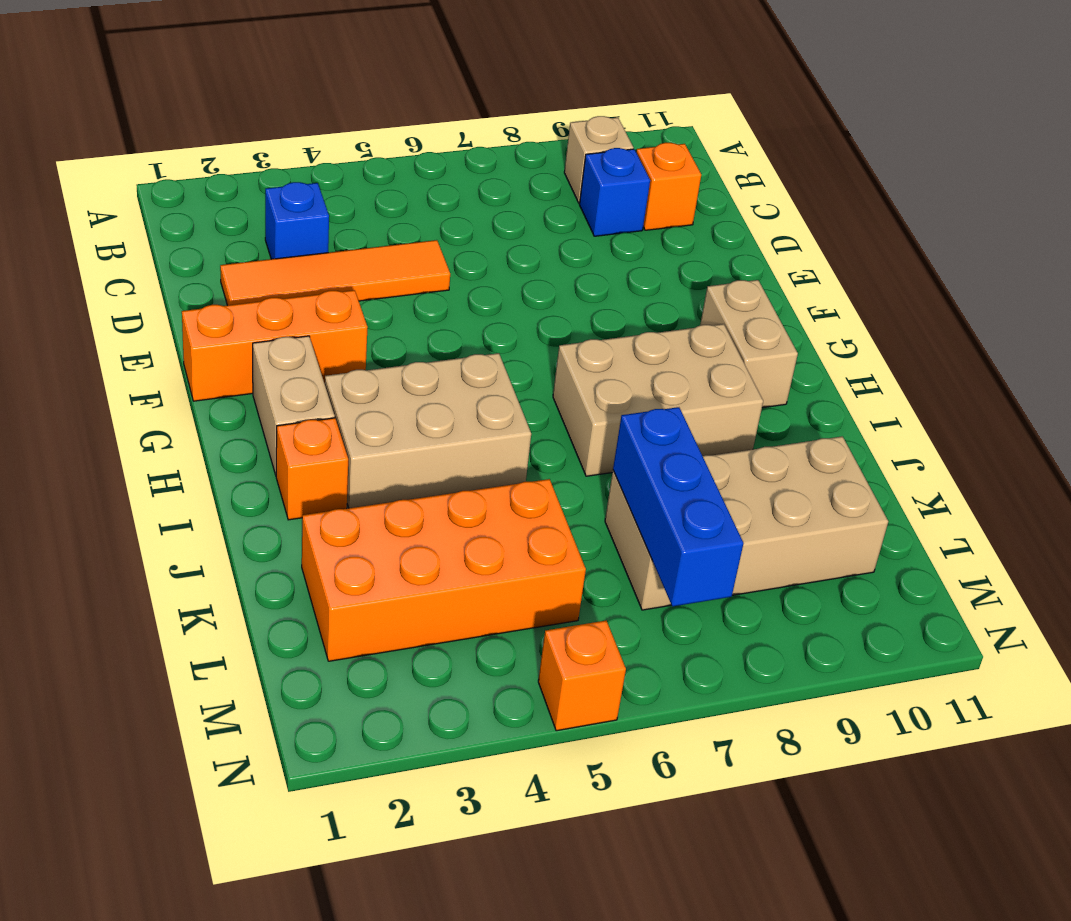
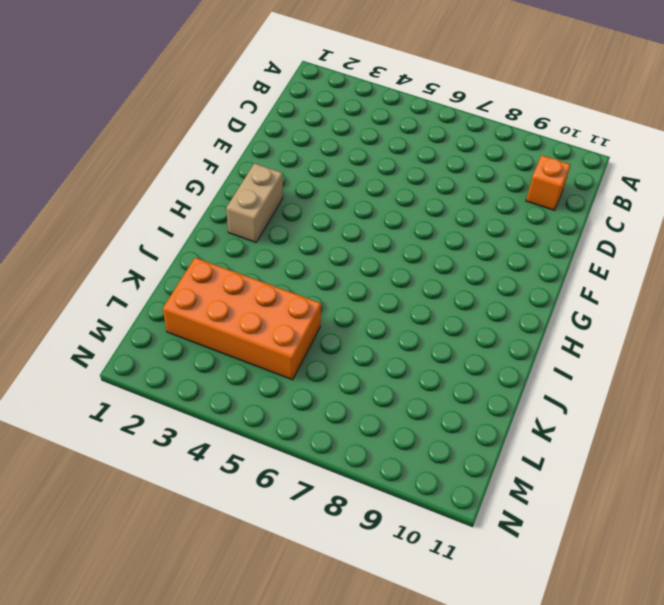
none -> tan 1x1 brick [564,116,633,203]
none -> blue 1x1 brick [265,182,329,259]
none -> blue 1x1 brick [579,148,650,236]

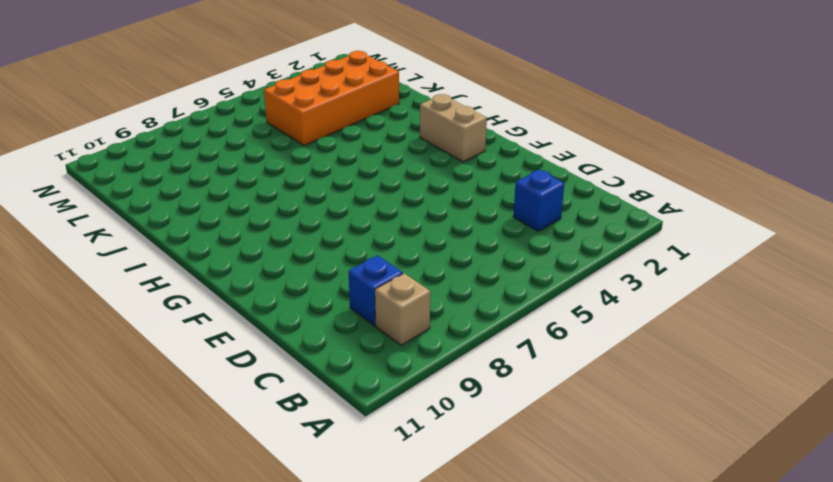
none -> orange 1x1 brick [636,143,701,230]
none -> orange 1x4 tile [220,240,450,305]
none -> orange 1x3 brick [182,290,368,401]

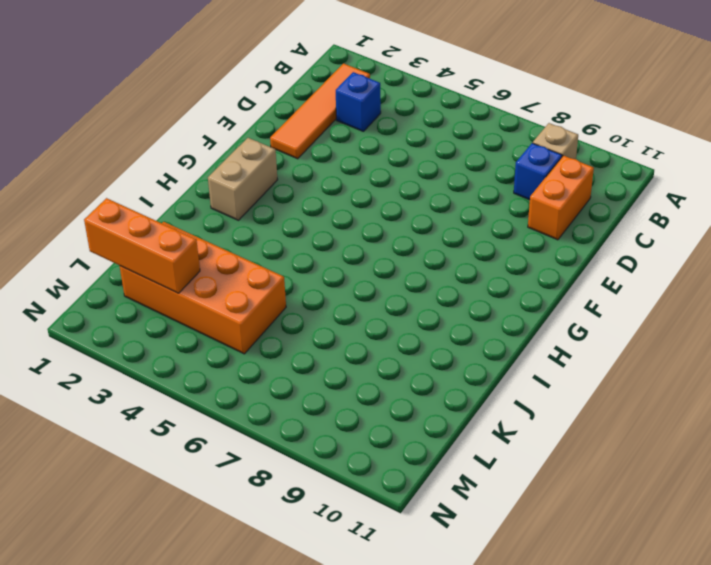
orange 1x4 tile [270,63,370,159] -> orange 1x4 tile turned to [220,240,450,305]
orange 1x2 brick [528,156,594,240] -> orange 1x1 brick [636,143,701,230]
orange 1x3 brick [84,198,200,293] -> orange 1x3 brick moved to [182,290,368,401]
none -> tan 1x2 brick [700,280,798,408]
none -> tan 2x3 brick [325,353,531,508]
none -> tan 2x3 brick [553,324,763,476]

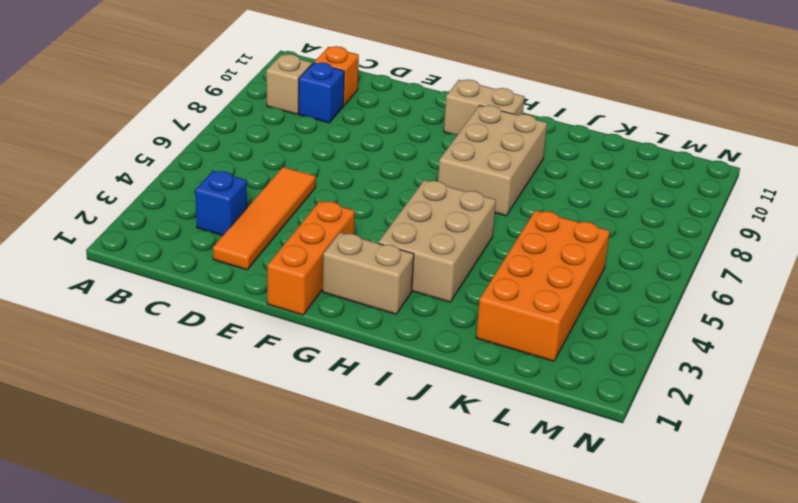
none -> orange 1x1 brick [276,418,348,520]
none -> tan 2x4 brick [605,436,888,610]
none -> orange 1x1 brick [538,621,626,731]

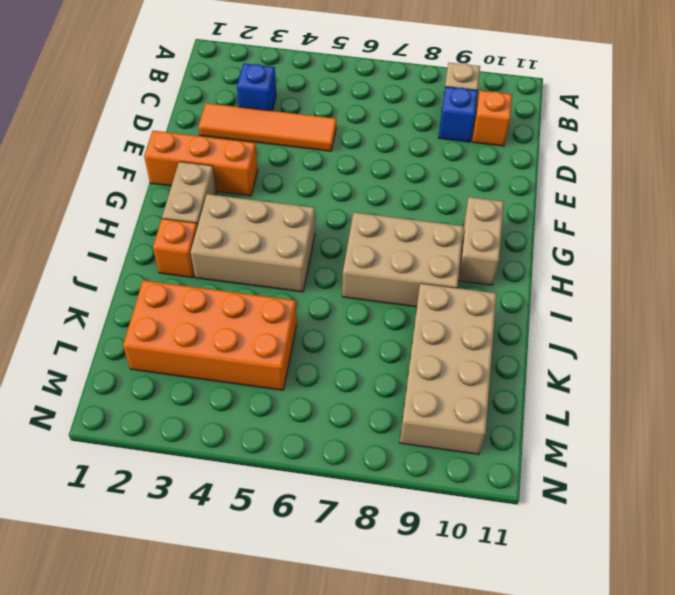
tan 2x4 brick [400,283,497,454] -> tan 2x4 brick turned to [605,436,888,610]
none -> orange 1x1 brick [538,621,626,731]
none -> blue 1x3 brick [613,407,744,606]

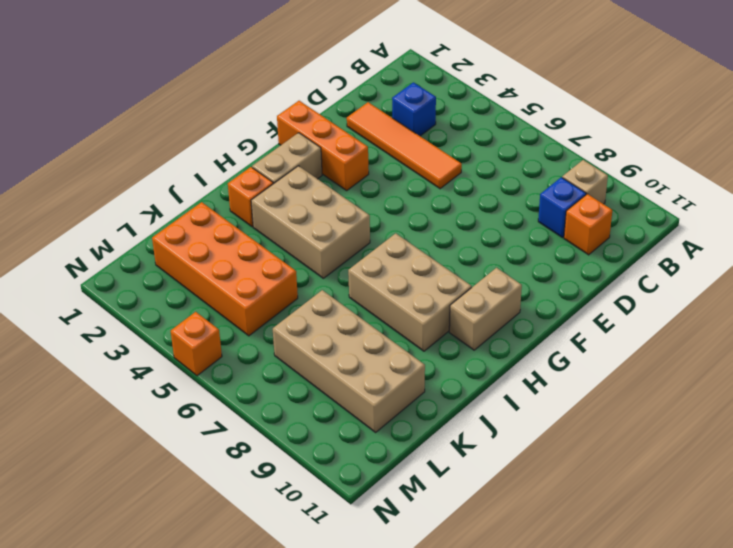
none -> blue 1x3 brick [613,407,744,606]

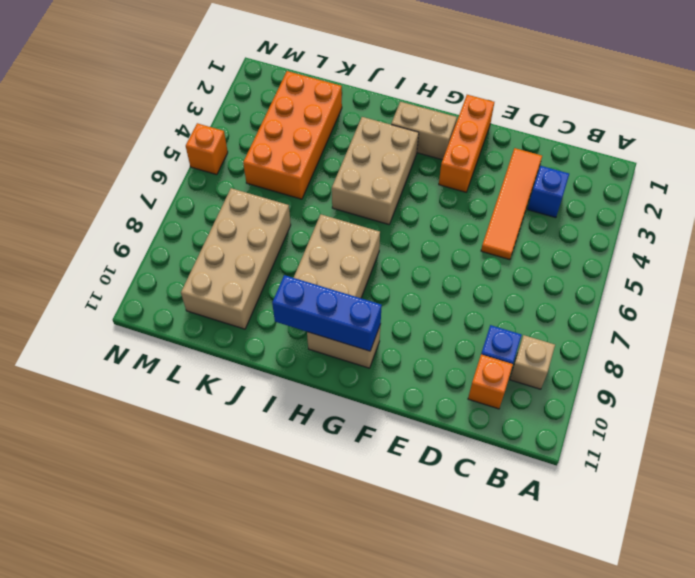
blue 1x3 brick [272,275,382,351] -> blue 1x3 brick moved to [613,407,744,606]
none -> orange 1x1 brick [276,418,348,520]

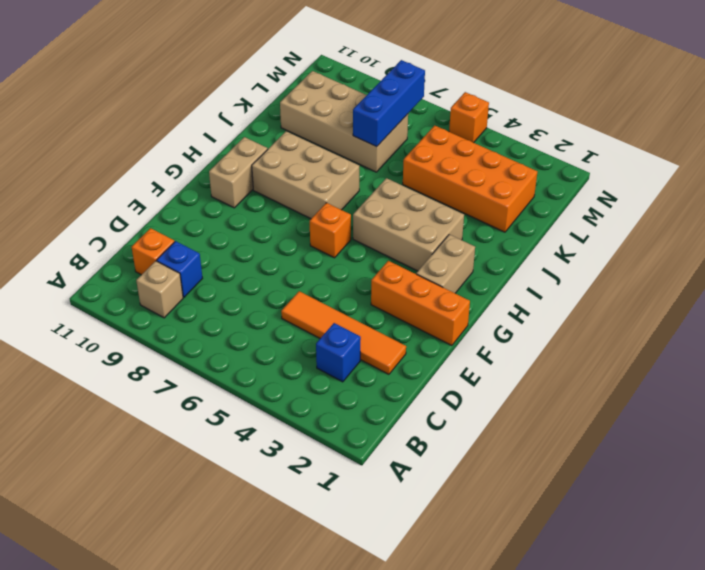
orange 1x1 brick [310,203,351,258] -> orange 1x1 brick moved to [276,418,348,520]

